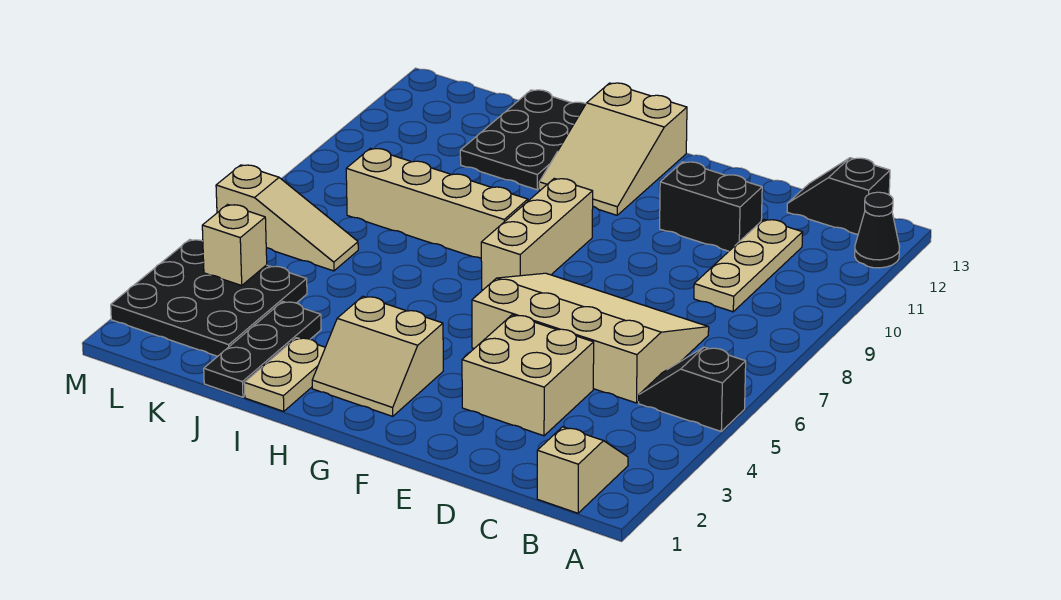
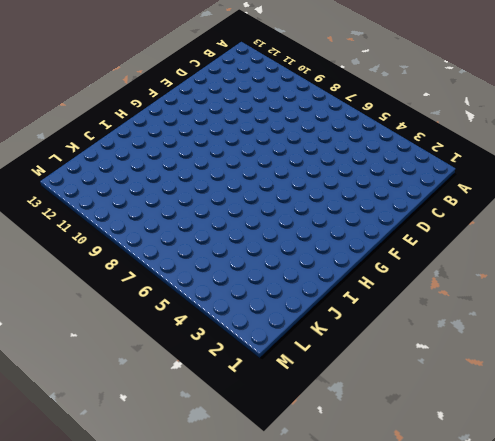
none -> black 1x2 slope [639,347,746,431]
none -> black 1x1 cone [855,192,899,268]
none -> tan 1x2 slope [537,427,628,513]

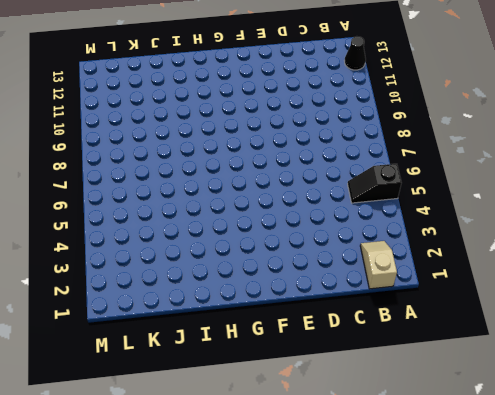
none -> black 1x2 slope [787,158,890,235]
none -> tan 3x4 slope [472,273,709,403]
none -> tan 1x3 plate [694,219,803,312]

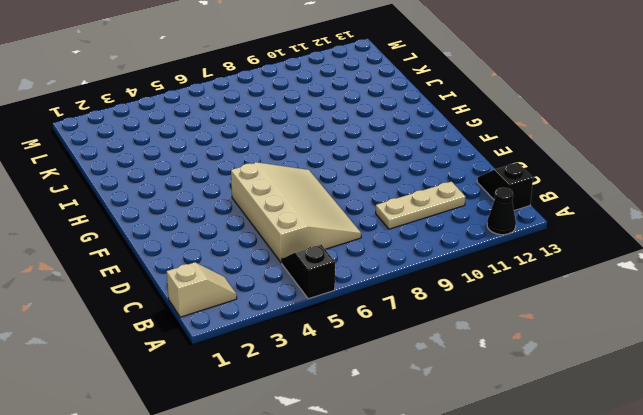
none -> tan 2x2 brick [462,315,594,436]
none -> black 1x2 brick [660,162,762,251]
none -> tan 2x2 slope [312,296,443,416]

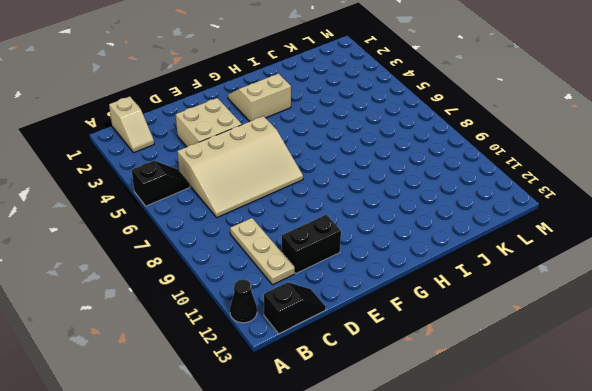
none -> tan 1x3 brick [481,178,593,290]
none -> tan 2x3 slope [539,83,687,215]
none -> tan 1x4 brick [346,148,528,258]

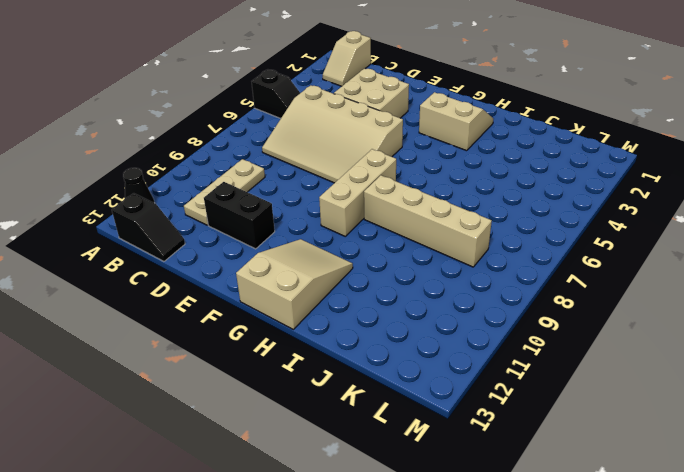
none -> tan 1x2 plate [244,338,325,411]
none -> black 2x3 plate [460,90,586,190]
none -> black 1x3 plate [204,301,321,397]

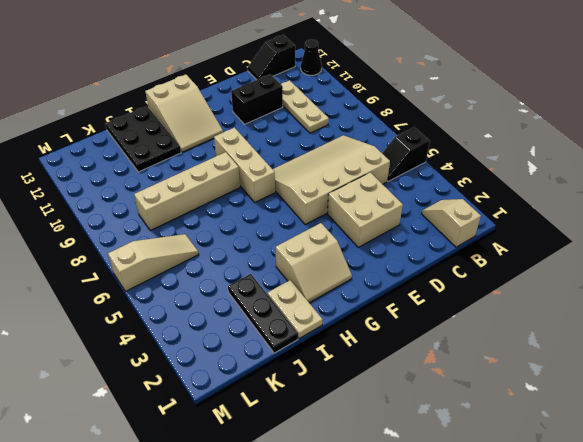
none -> black 3x3 plate [111,240,307,356]
none -> tan 1x1 brick [202,205,267,285]

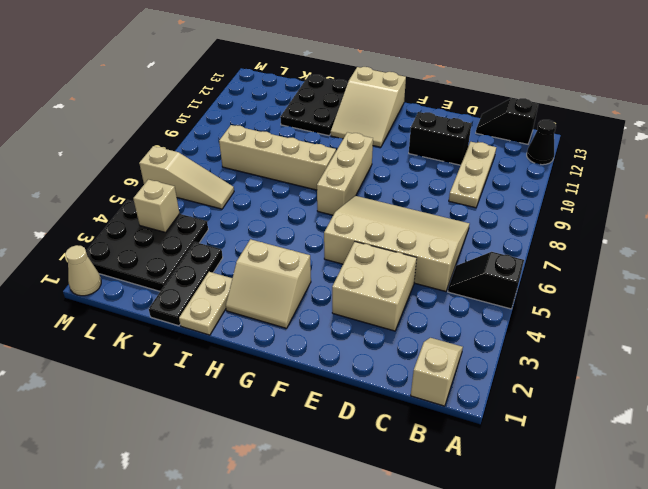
tan 1x1 cone [65,245,101,296] -> none

